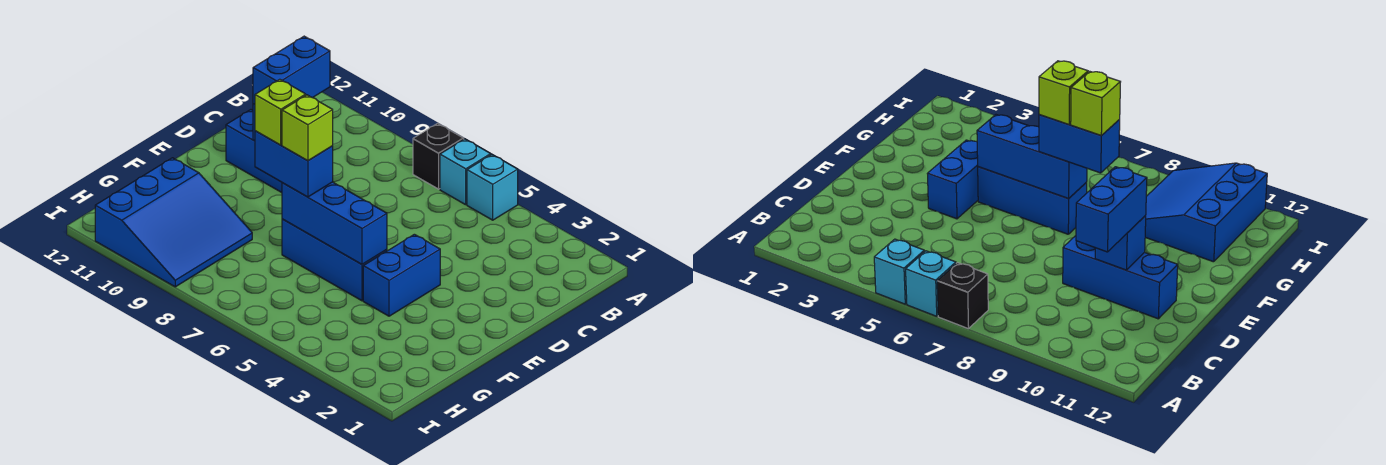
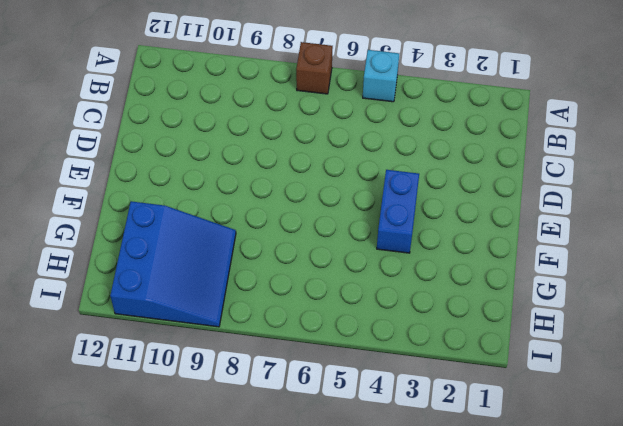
brown 1x1 brick [296,42,333,94] -> black 1x1 brick [413,123,464,189]
none -> cyan 1x1 brick [440,139,491,205]
none -> blue 1x3 brick [226,110,282,193]
none -> blue 1x3 brick [282,219,387,301]

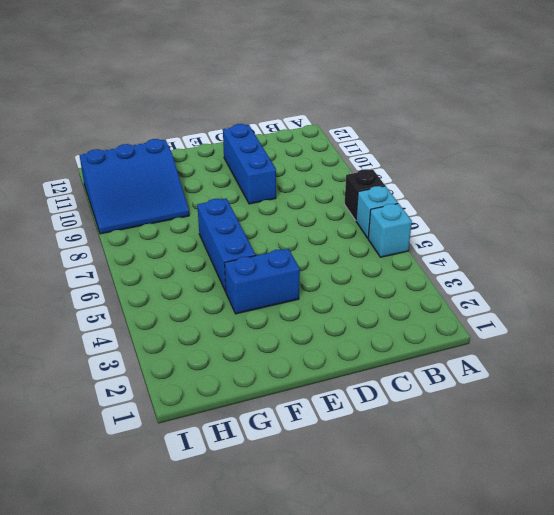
none -> blue 1x1 brick [1095,216,1146,270]
none -> blue 1x3 brick [282,182,387,264]
none -> blue 1x2 brick [253,36,330,104]

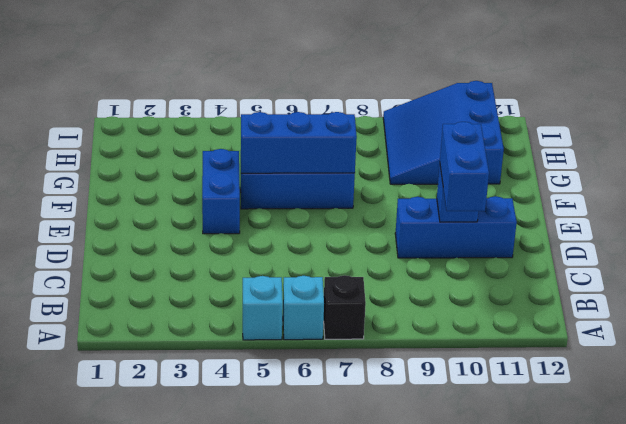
none -> blue 1x2 brick [255,131,333,197]
none -> lime 1x1 brick [282,95,333,161]
none -> lime 1x1 brick [255,79,306,145]

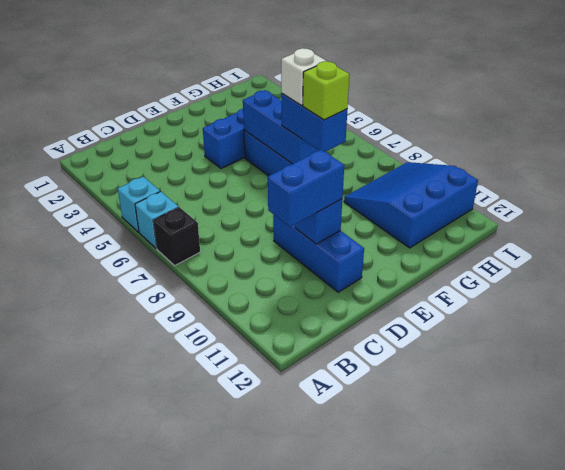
white 1x1 brick [281,48,326,106] -> lime 1x1 brick [282,95,333,161]

